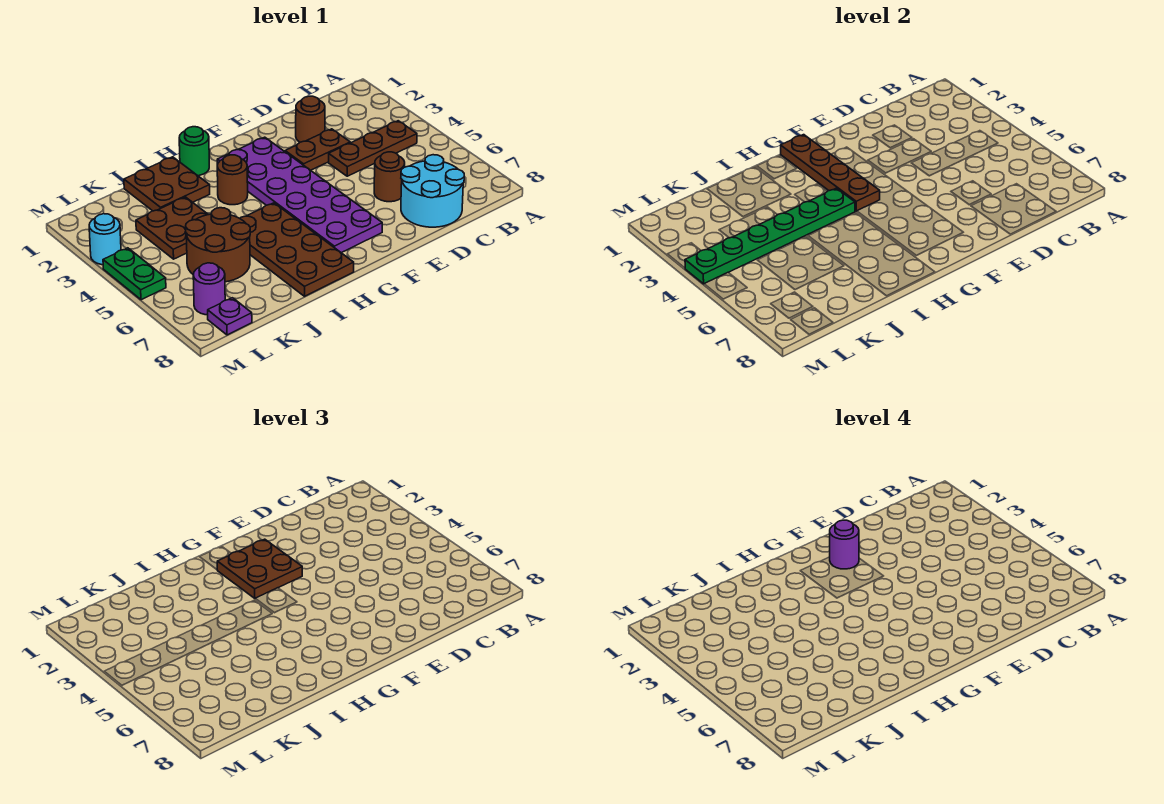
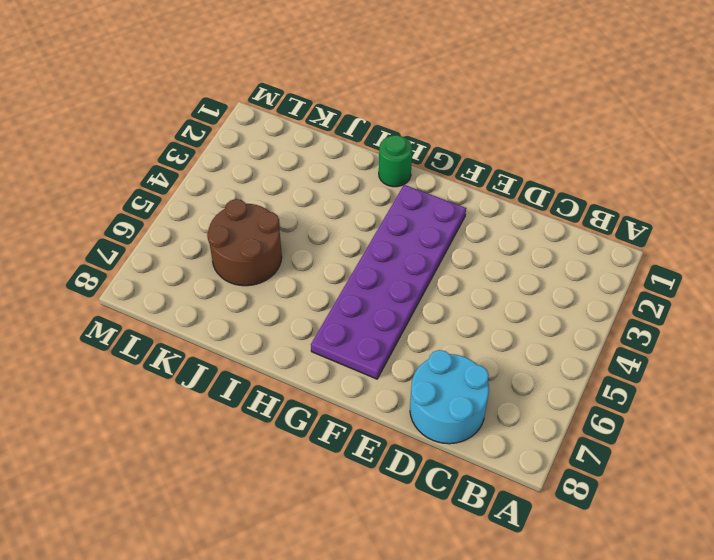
none -> brown 1x3 plate [329,121,417,176]
none -> brown 1x1 round brick [296,96,325,142]
none -> brown 1x2 plate [285,129,350,170]

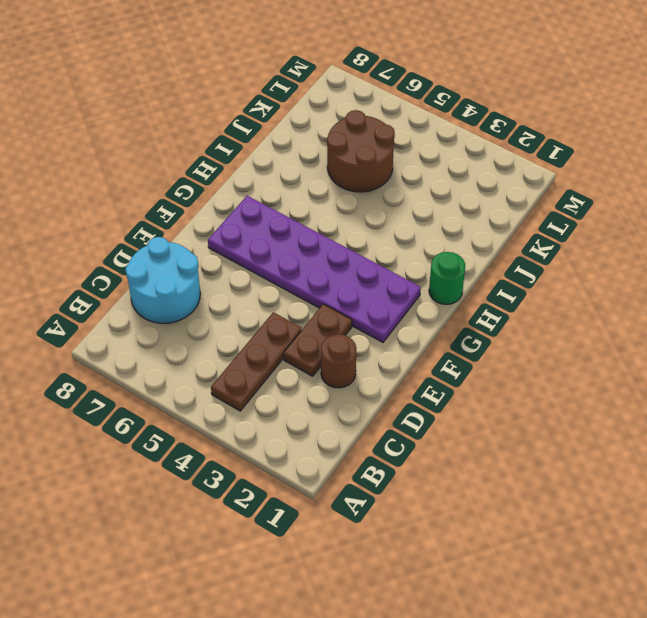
none -> brown 1x1 round brick [374,152,405,202]
none -> brown 1x1 round brick [217,155,248,205]
none -> brown 2x4 plate [240,203,354,296]

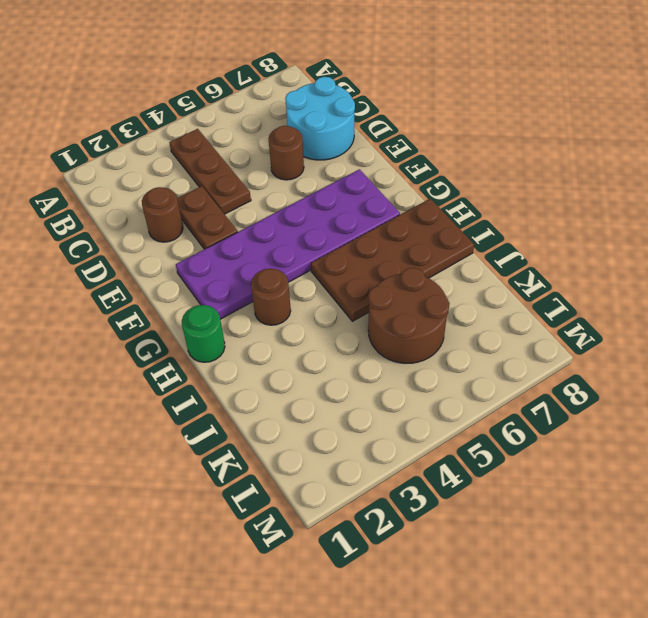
none -> brown 2x2 plate [124,157,210,211]
none -> brown 2x2 plate [136,197,208,259]
none -> purple 1x1 round brick [193,263,225,315]

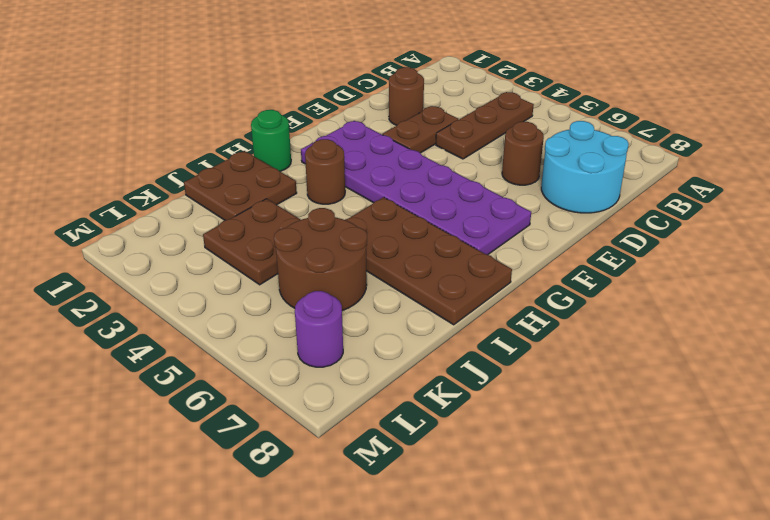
none -> purple 1x1 plate [208,298,252,335]
none -> cyan 1x1 round brick [89,214,121,265]
none -> green 1x2 plate [103,248,166,300]

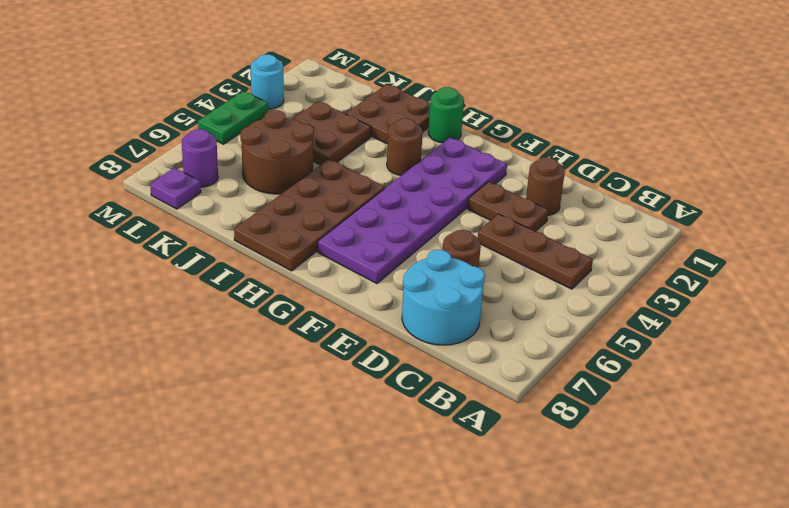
none -> brown 1x4 plate [781,135,880,211]
none -> green 1x6 plate [685,188,855,284]
none -> brown 2x2 plate [217,539,302,598]

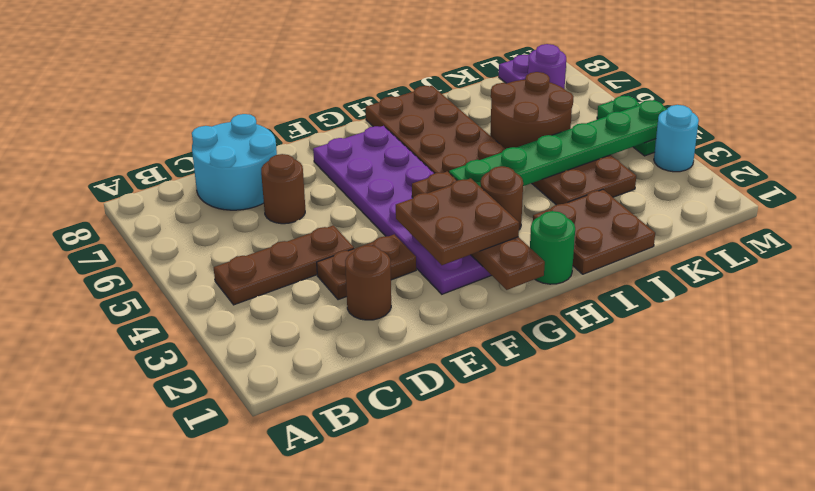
none -> purple 1x1 round brick [830,520,859,569]

